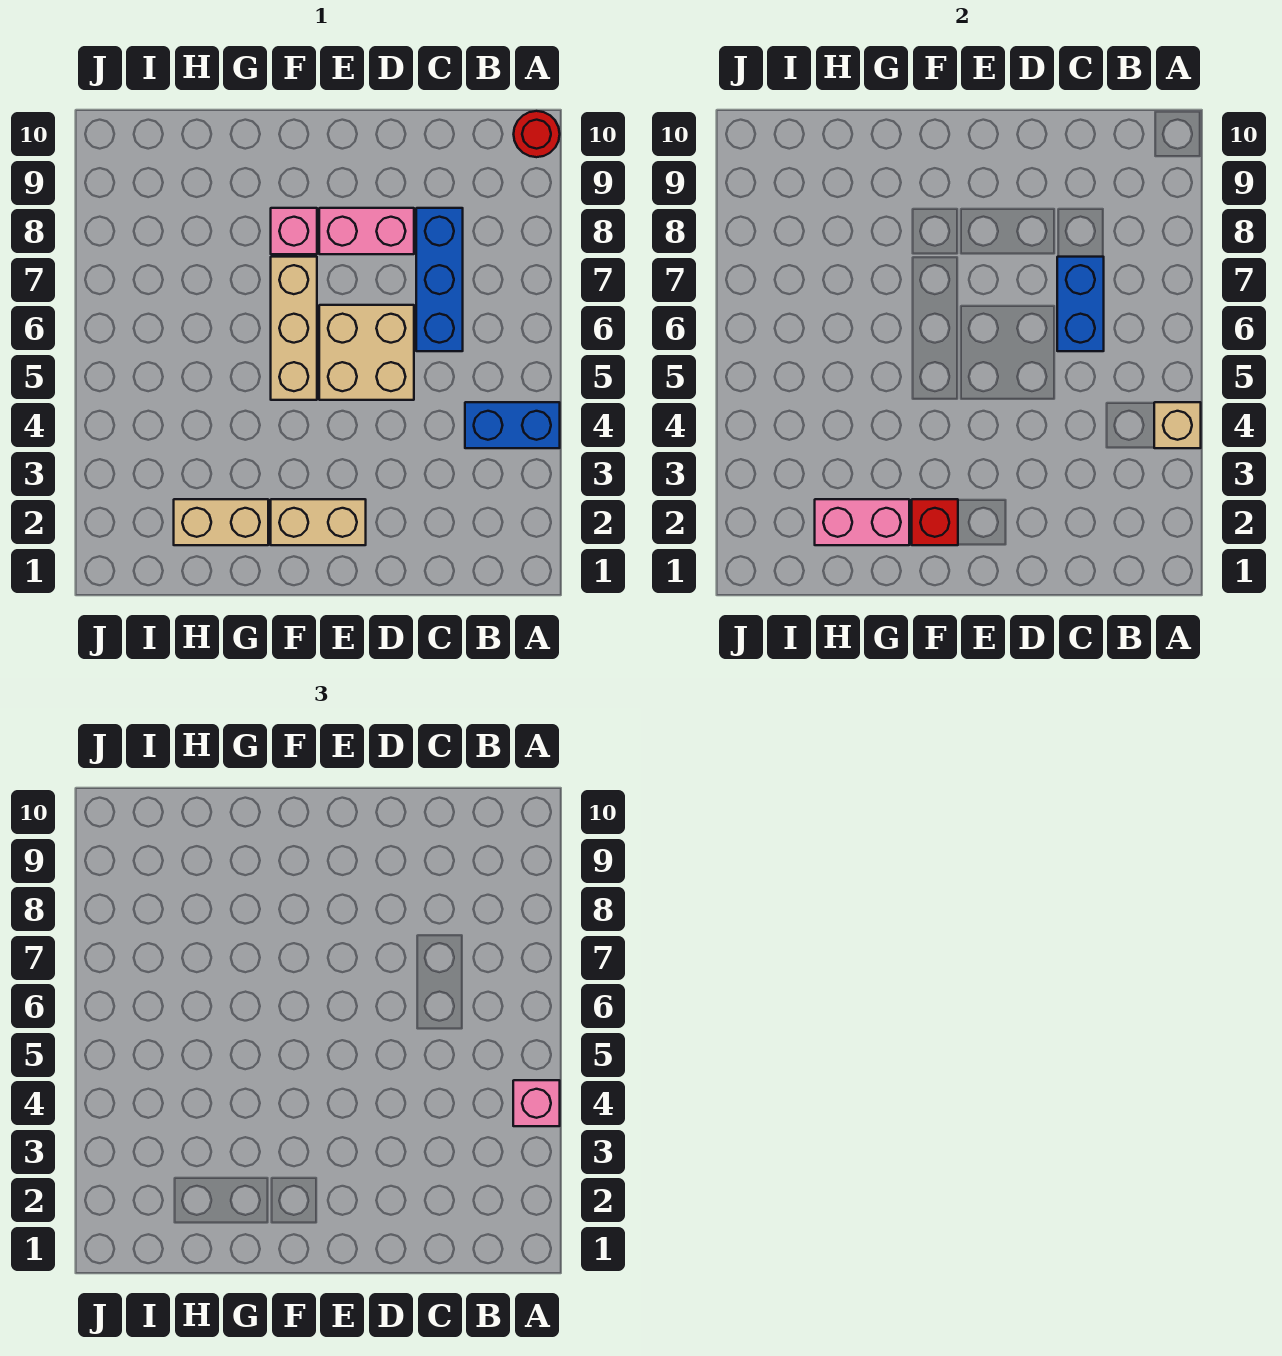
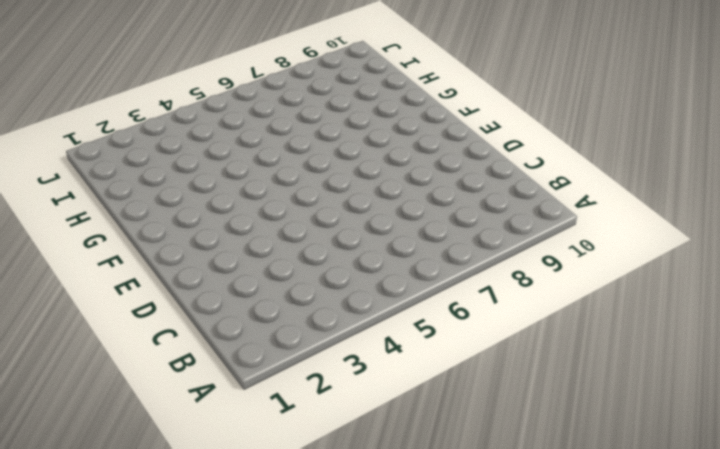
none -> blue 1x2 brick [465,402,560,448]
none -> red 1x1 round brick [514,111,560,157]
none -> blue 1x3 brick [416,208,463,351]

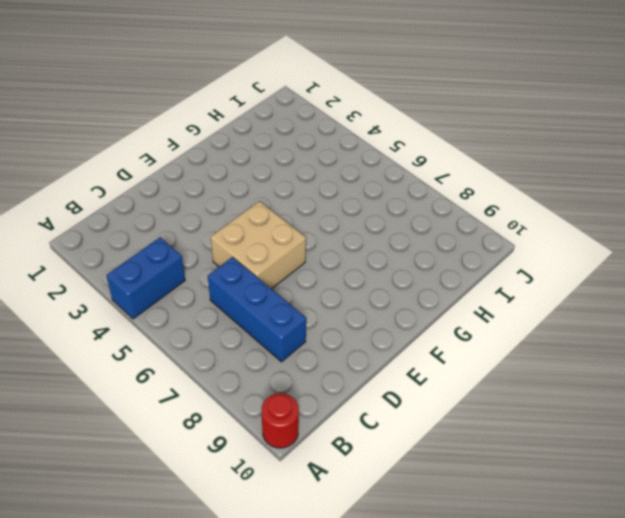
none -> pink 1x2 brick [319,208,414,254]
none -> tan 1x2 brick [271,499,366,545]
none -> tan 1x3 brick [271,257,317,400]

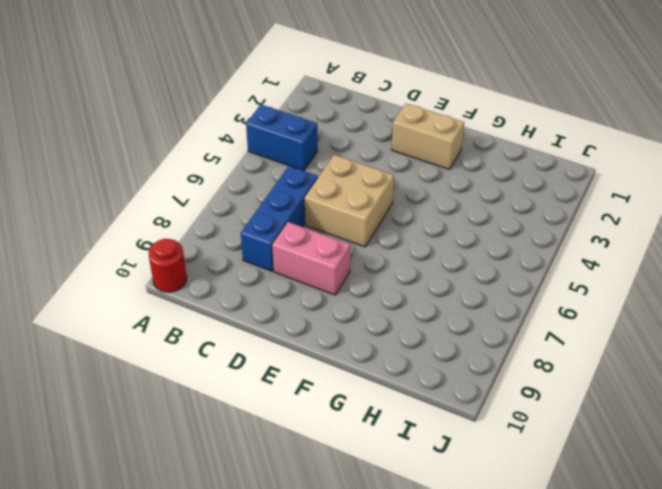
none -> tan 1x3 brick [271,257,317,400]
none -> pink 1x1 brick [271,208,317,254]
none -> tan 1x2 brick [174,499,268,545]

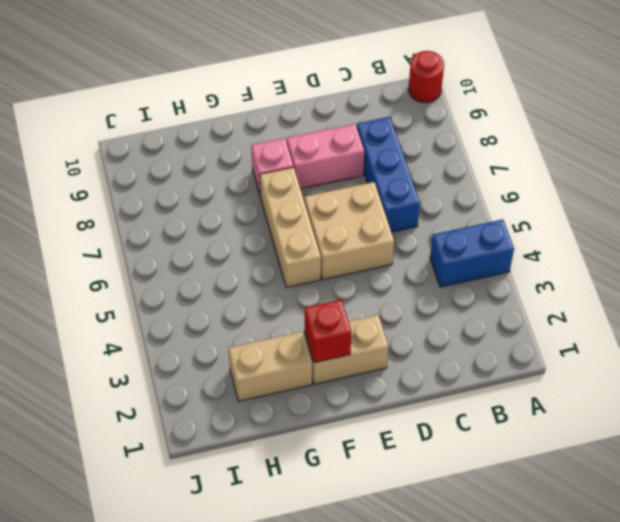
none -> tan 1x1 brick [1154,402,1201,448]
none -> blue 1x2 brick [1057,257,1104,351]
none -> pink 1x2 brick [815,499,909,545]

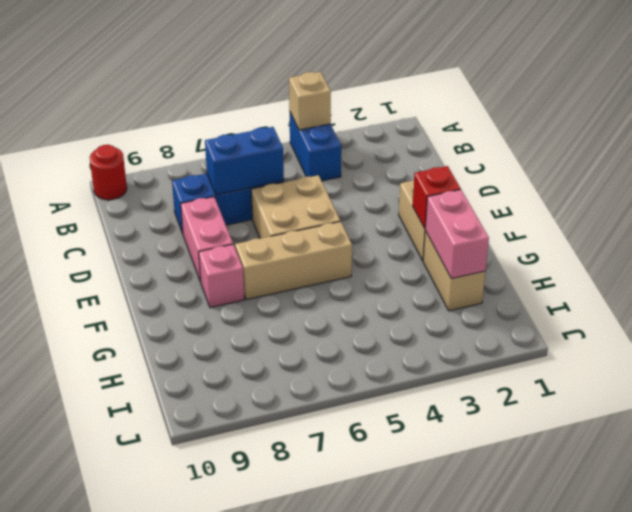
none -> pink 1x1 brick [513,1080,560,1126]

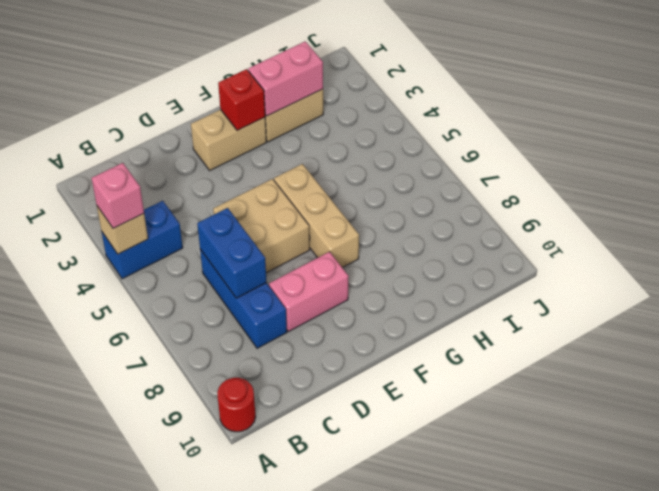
none -> pink 1x1 brick [271,208,317,254]

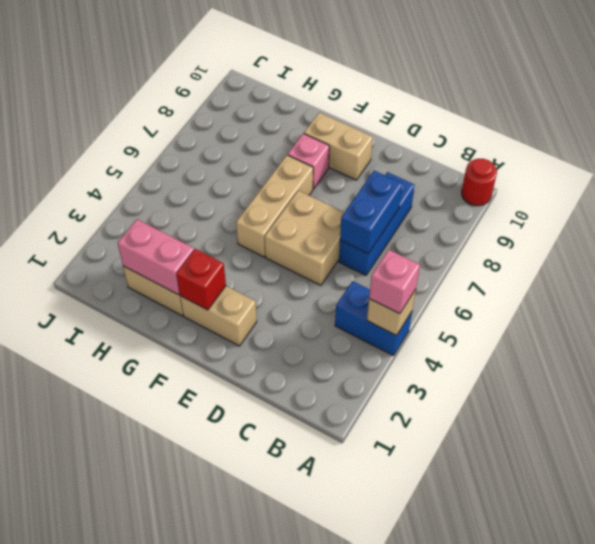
tan 1x2 brick [304,113,373,180] -> none
none -> pink 1x2 brick [319,208,414,254]

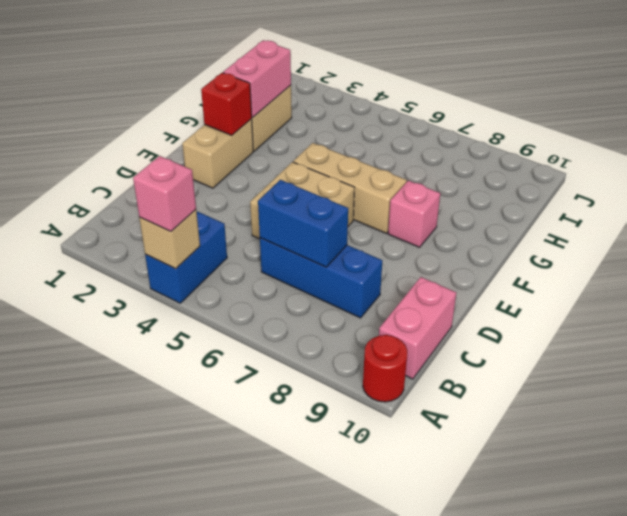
pink 1x2 brick [379,277,456,379] -> pink 1x2 brick moved to [319,208,414,254]

